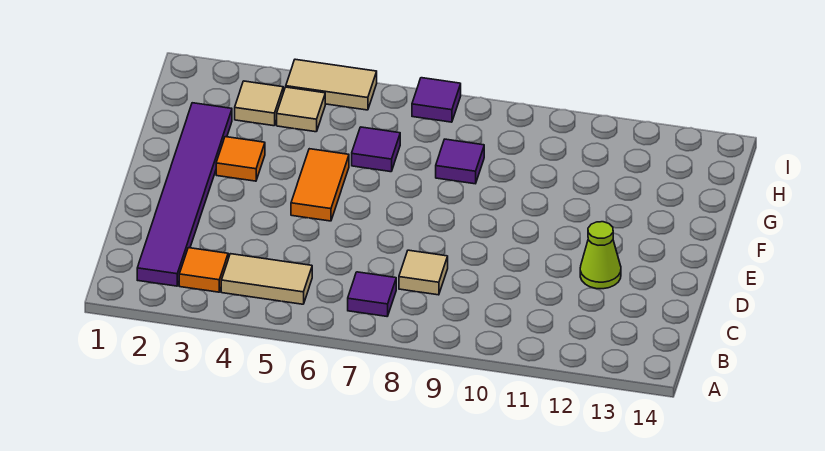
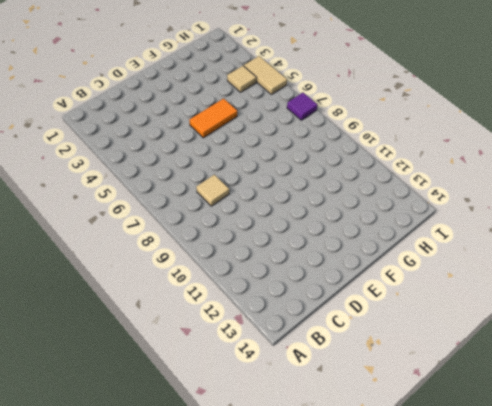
none -> purple 1x6 tile [137,103,232,286]
none -> orange 1x1 tile [179,248,228,292]
none -> tan 1x2 tile [221,254,312,304]

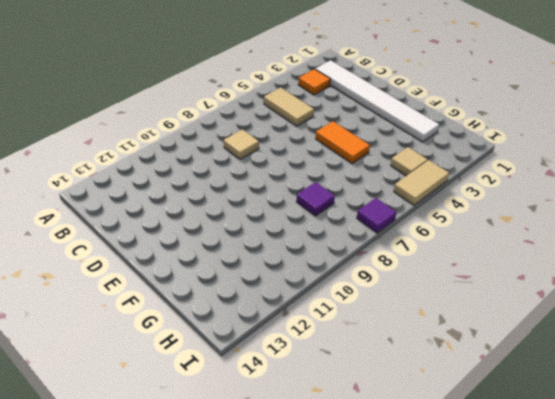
white 1x6 tile [315,60,439,142] -> purple 1x6 tile [137,103,232,286]
tan 1x2 tile [264,87,314,126] -> tan 1x2 tile turned to [221,254,312,304]
none -> purple 1x1 tile [348,272,396,316]
none -> lime 1x1 cone [580,222,621,289]
none -> orange 1x1 tile [216,137,265,181]

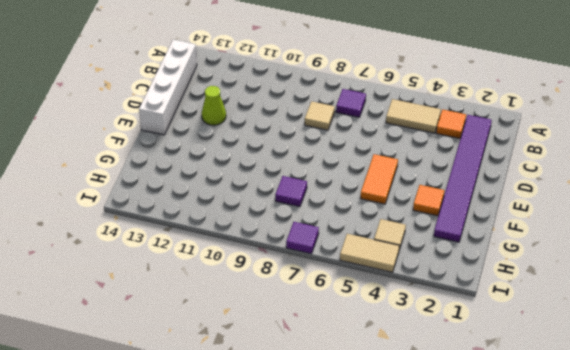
white 1x4 brick [139,40,197,135] -> none
none -> purple 1x1 tile [352,127,400,172]
none -> tan 1x1 tile [235,81,283,126]

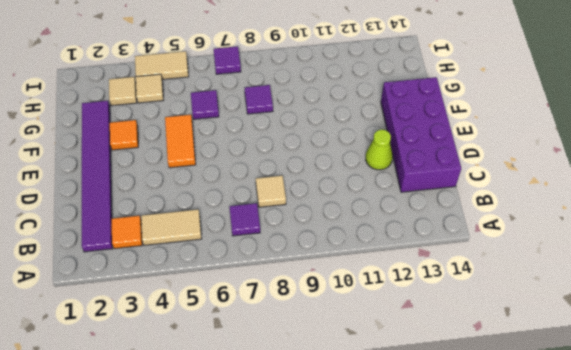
purple 2x4 brick [381,77,461,192] -> none

